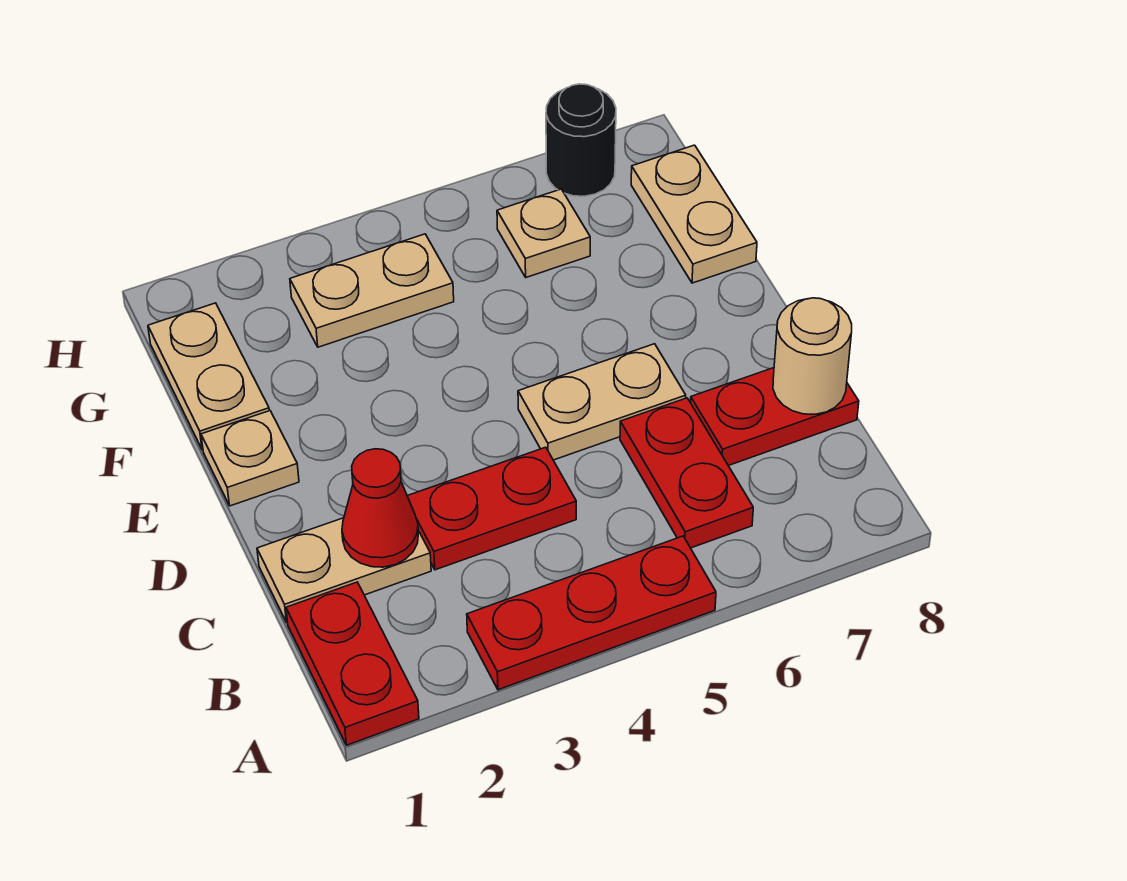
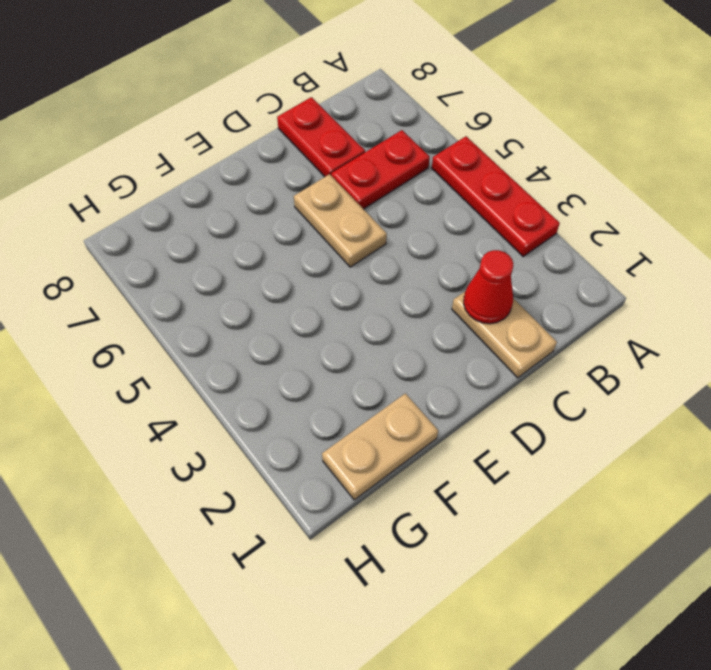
none -> red 1x2 plate [286,582,419,745]
none -> red 1x2 plate [408,447,576,570]
none -> tan 1x1 plate [201,411,299,506]

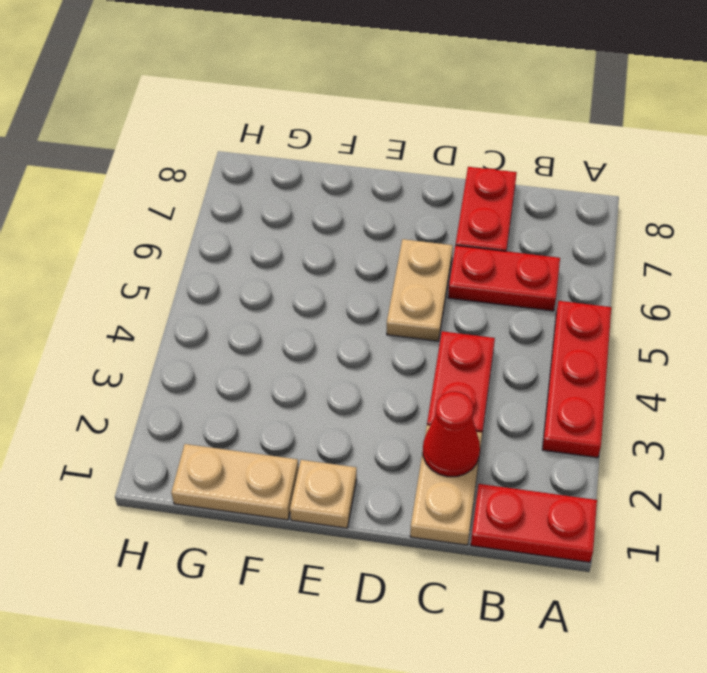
none -> tan 1x2 plate [631,145,757,283]
none -> tan 1x2 plate [290,234,454,347]
none -> tan 1x1 plate [497,189,590,277]

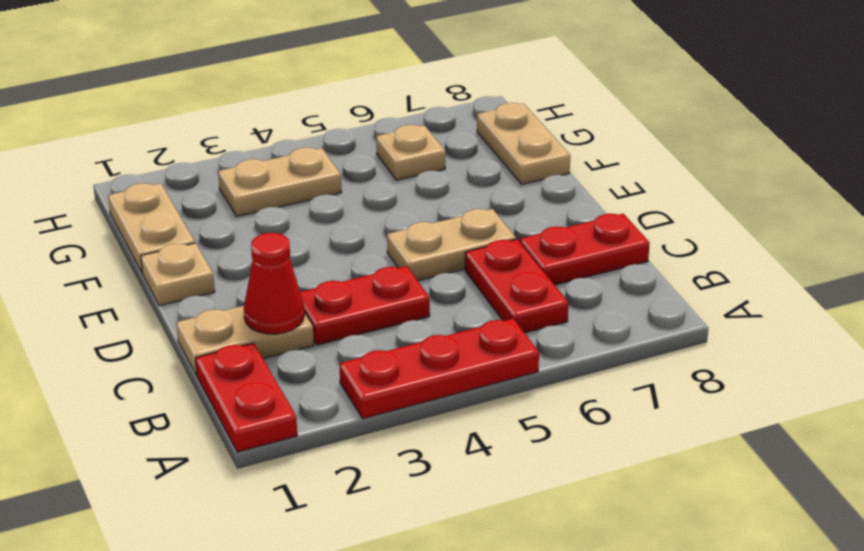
none -> black 1x1 round brick [546,84,616,196]
none -> tan 1x1 round brick [773,298,852,414]

